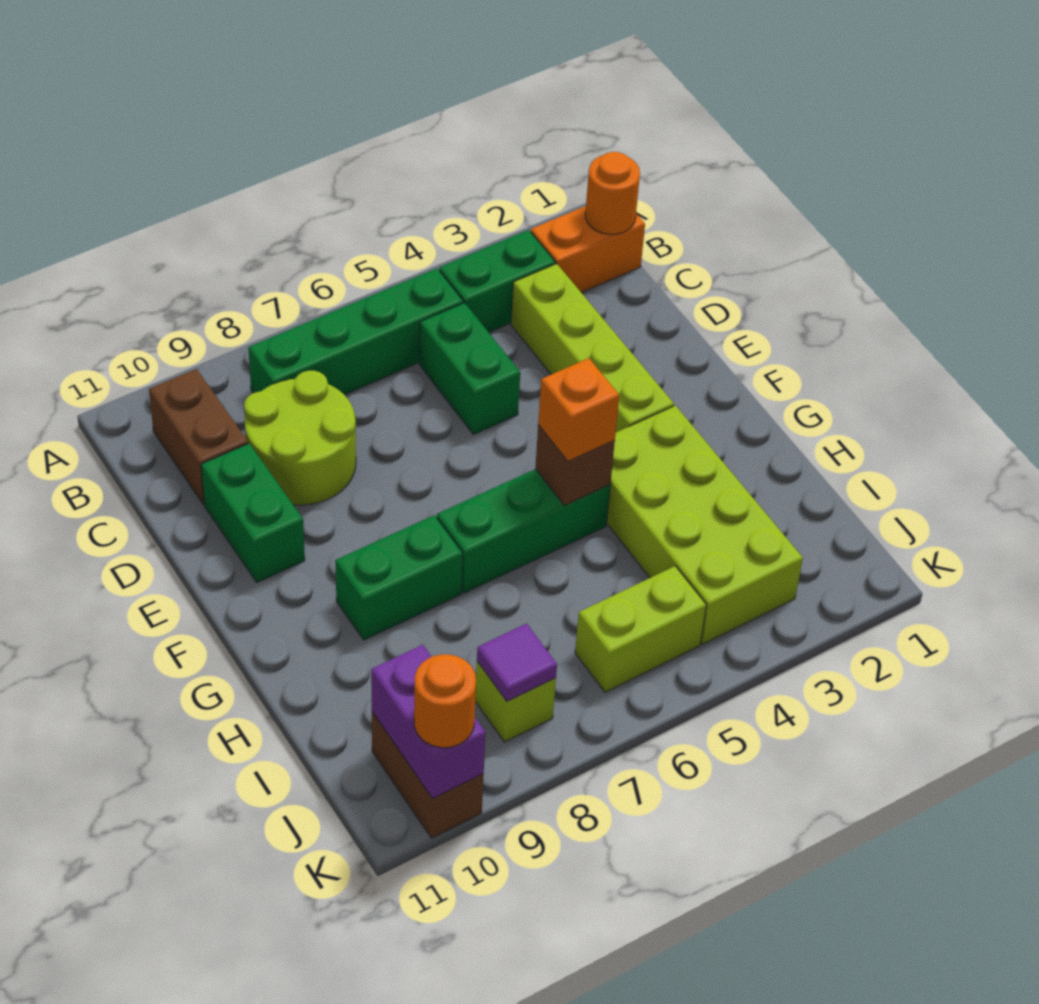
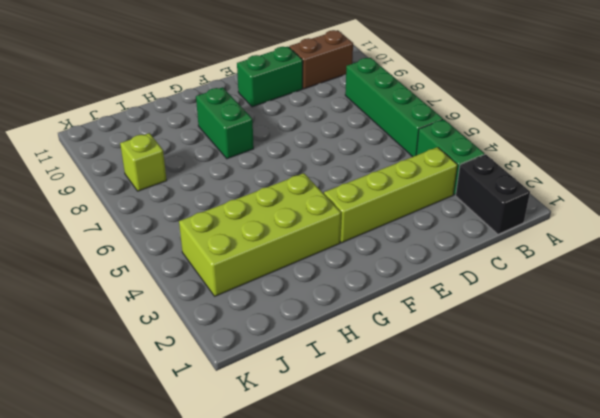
black 1x2 brick [456,154,530,234] -> orange 1x2 brick [531,206,645,293]
none -> green 1x2 brick [419,303,520,435]
none -> lime 2x2 round brick [244,371,356,505]
none -> green 1x3 brick [437,469,610,593]

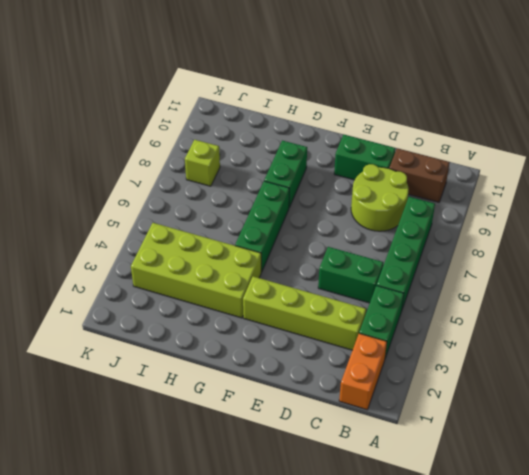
none -> lime 1x2 brick [575,566,706,692]
none -> brown 1x2 brick [372,712,484,838]
none -> orange 1x1 round brick [585,152,640,235]

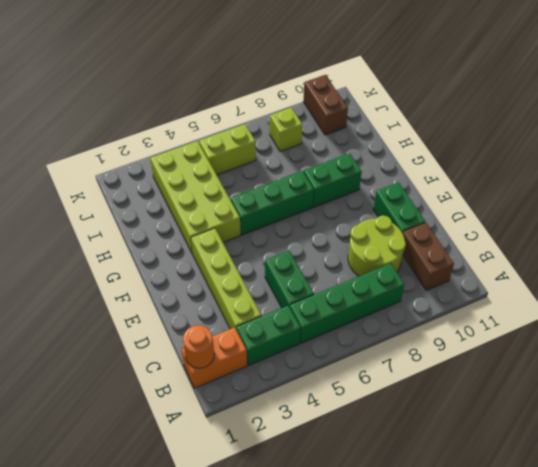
none -> brown 1x1 brick [535,425,615,505]
none -> purple 1x1 tile [477,624,557,701]
none -> purple 1x2 brick [371,645,486,799]

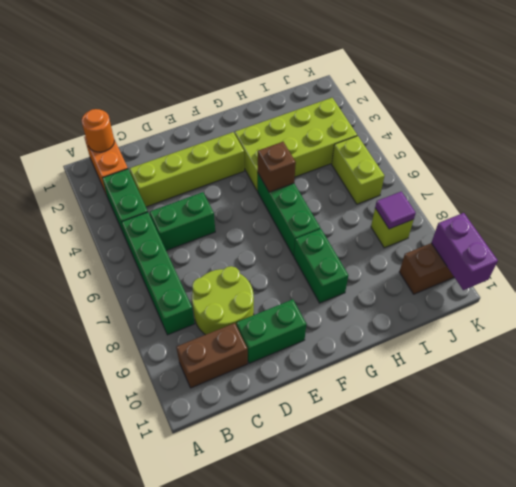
purple 1x2 brick [431,213,498,290] -> purple 1x2 brick turned to [371,645,486,799]
none -> orange 1x1 brick [538,358,619,462]
none -> orange 1x1 round brick [414,654,476,748]

